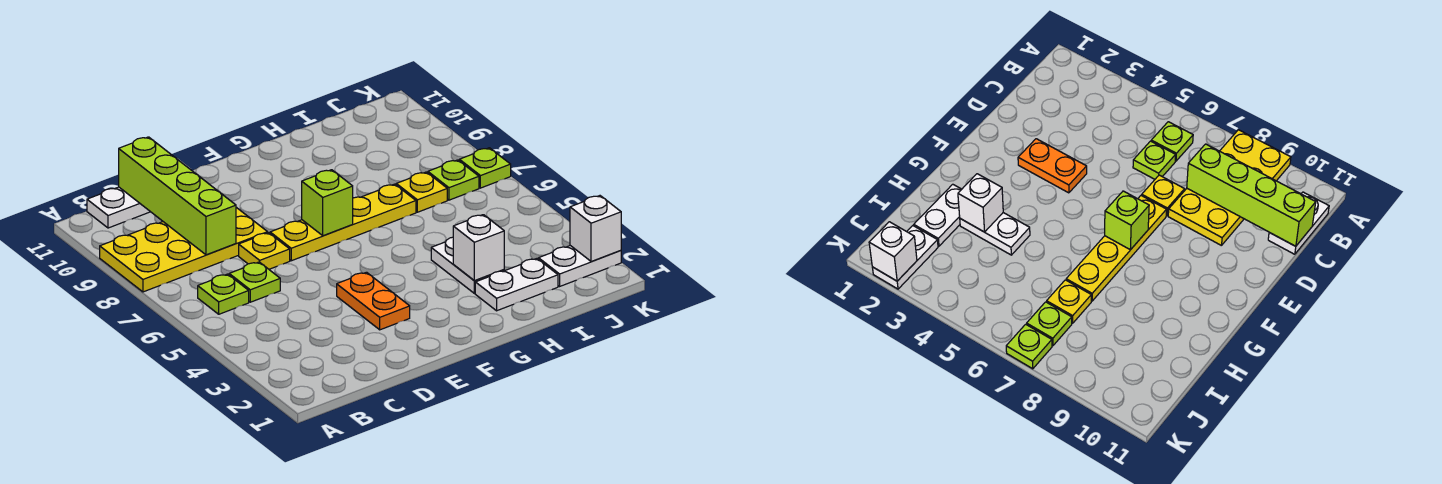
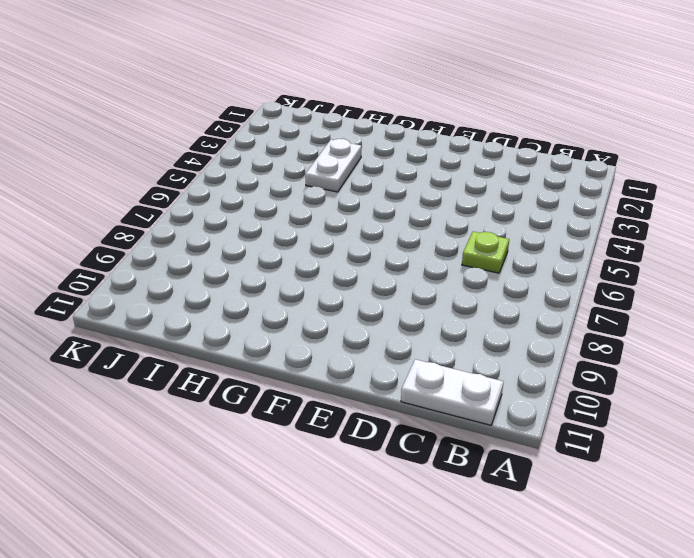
none -> yellow 2x4 plate [100,207,268,292]
none -> lime 1x1 plate [198,274,249,314]
none -> yellow 1x1 plate [239,233,290,269]

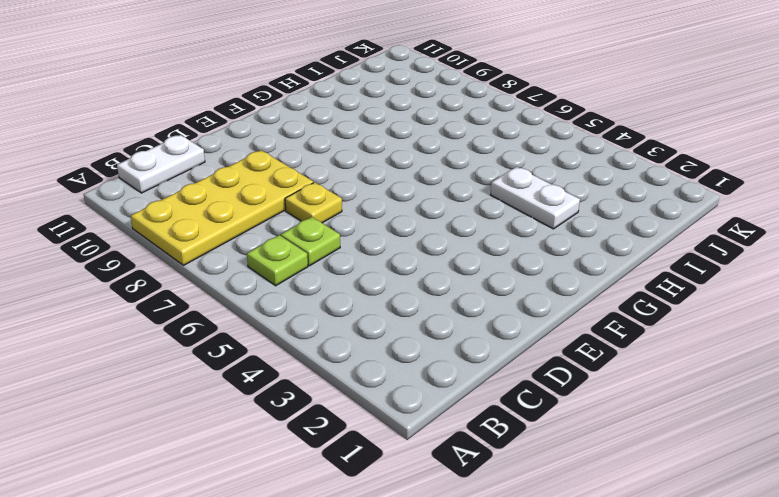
none -> orange 1x2 plate [337,272,410,330]
none -> yellow 1x4 plate [270,184,416,261]
none -> white 1x2 plate [475,259,558,311]

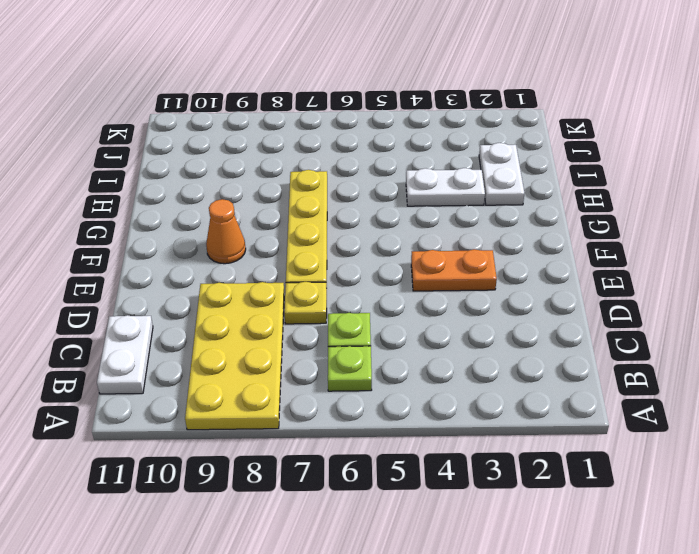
orange 1x1 cone [206,199,246,264] -> none
none -> yellow 1x1 plate [396,172,447,212]
none -> white 1x2 plate [539,246,621,286]
none -> lime 1x1 plate [428,160,479,200]

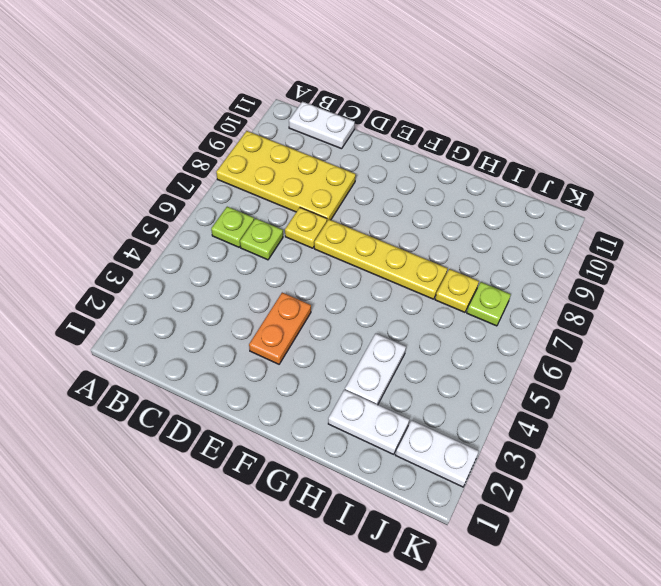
none -> lime 1x1 plate [459,148,511,188]
none -> lime 1x4 brick [119,137,236,255]
none -> lime 1x1 brick [302,170,353,236]

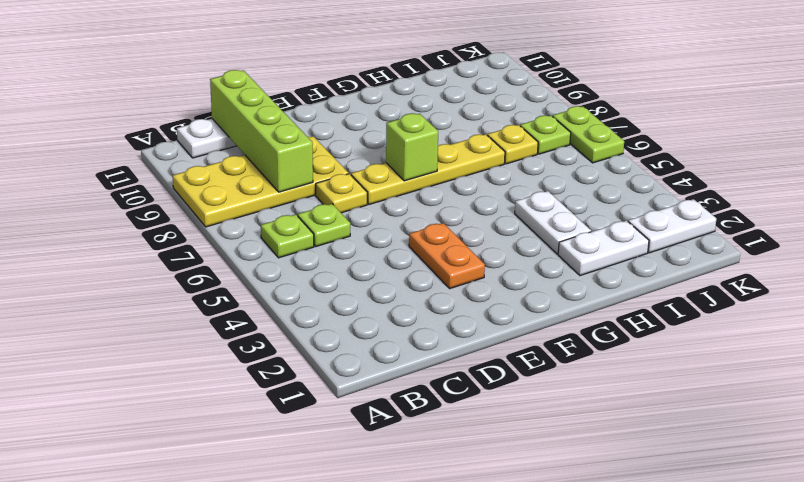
lime 1x2 plate [553,106,624,163] -> lime 1x1 plate [459,148,511,188]
none -> white 1x1 brick [453,215,504,281]
none -> white 1x1 brick [570,196,621,262]

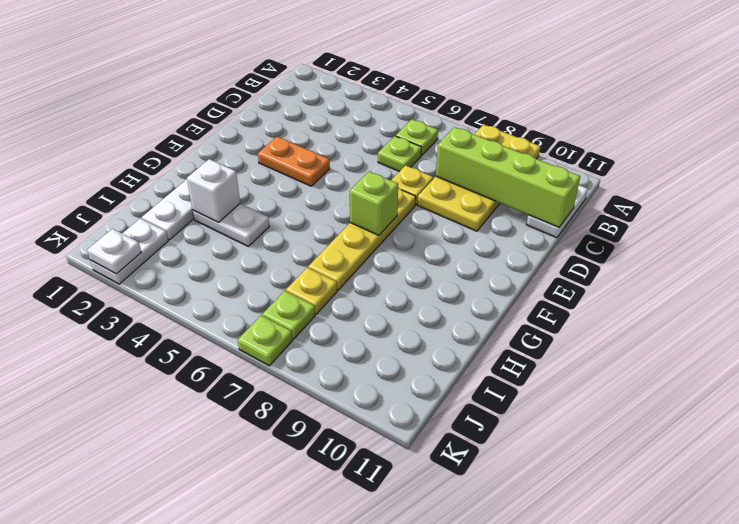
white 1x1 plate [87,229,141,274] -> white 1x1 brick [570,196,621,262]

